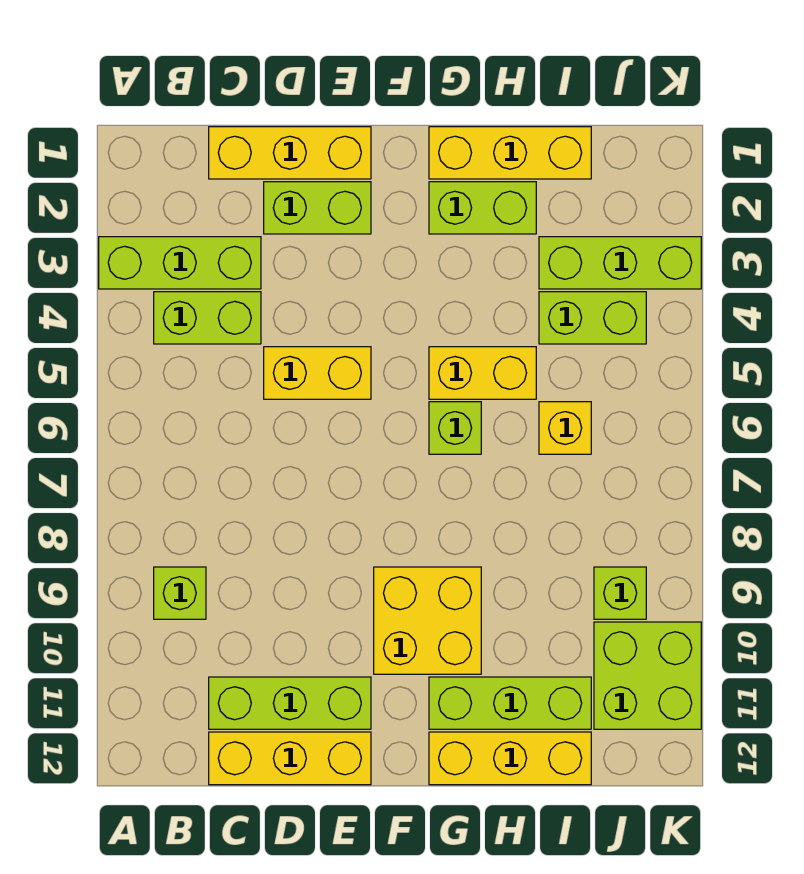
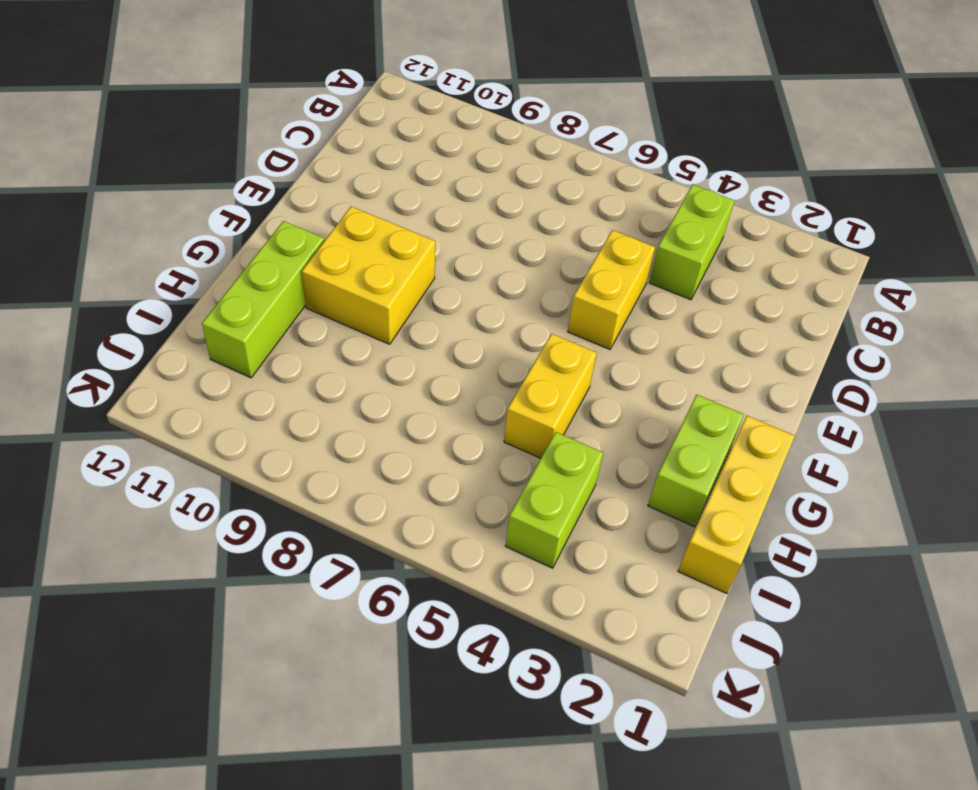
none -> lime 1x3 brick [99,237,261,289]
none -> lime 1x1 brick [154,567,206,619]
none -> yellow 1x3 brick [209,127,371,179]

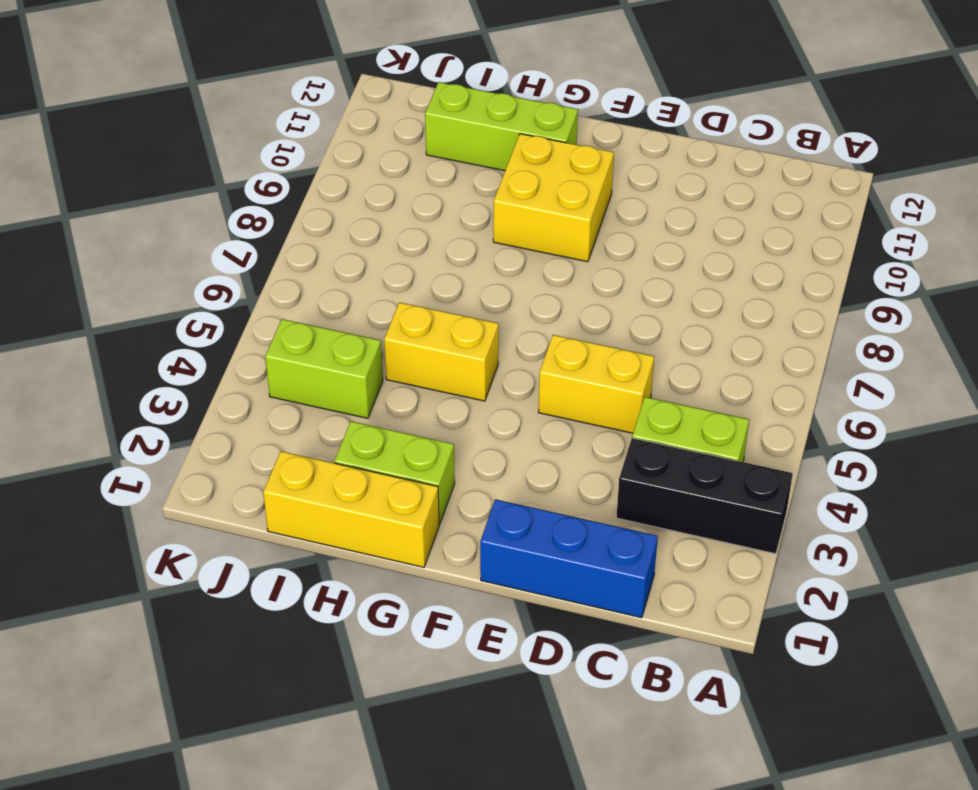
black 1x3 brick [616,438,793,554] -> lime 1x3 brick [99,237,261,289]
blue 1x3 brick [480,499,658,618] -> yellow 1x3 brick [209,127,371,179]
none -> lime 1x1 brick [154,567,206,619]
none -> lime 1x3 brick [209,677,371,729]
none -> yellow 1x3 brick [209,732,371,785]

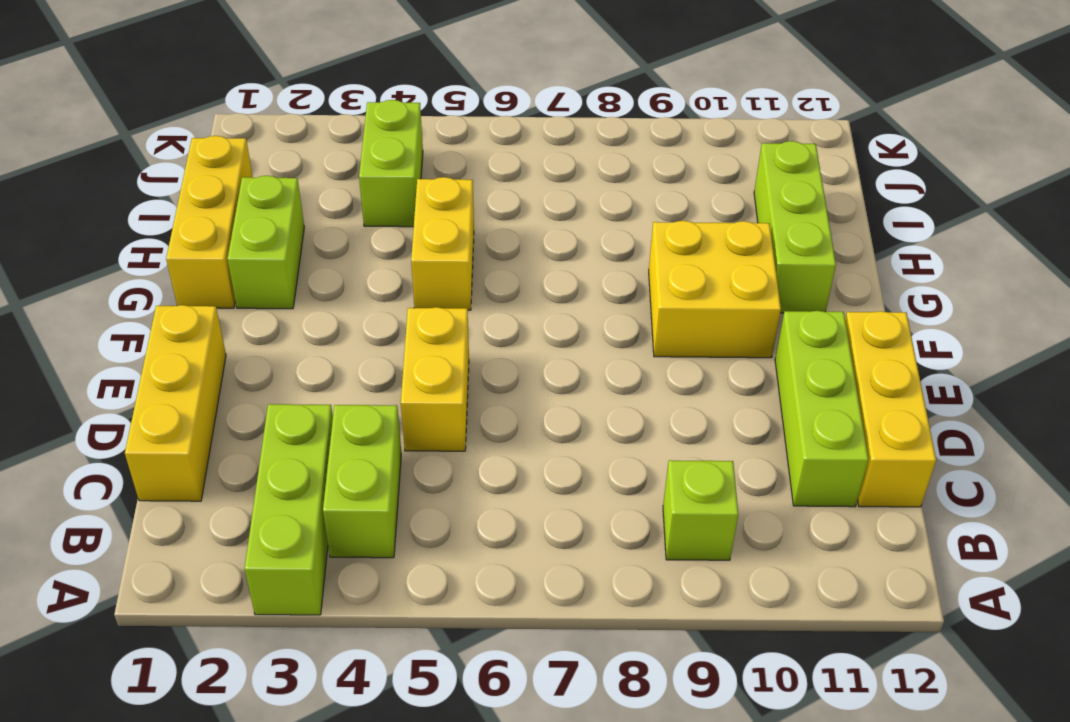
none -> lime 1x2 brick [264,182,371,234]
none -> lime 1x1 brick [429,402,481,454]
none -> yellow 1x3 brick [429,732,591,785]

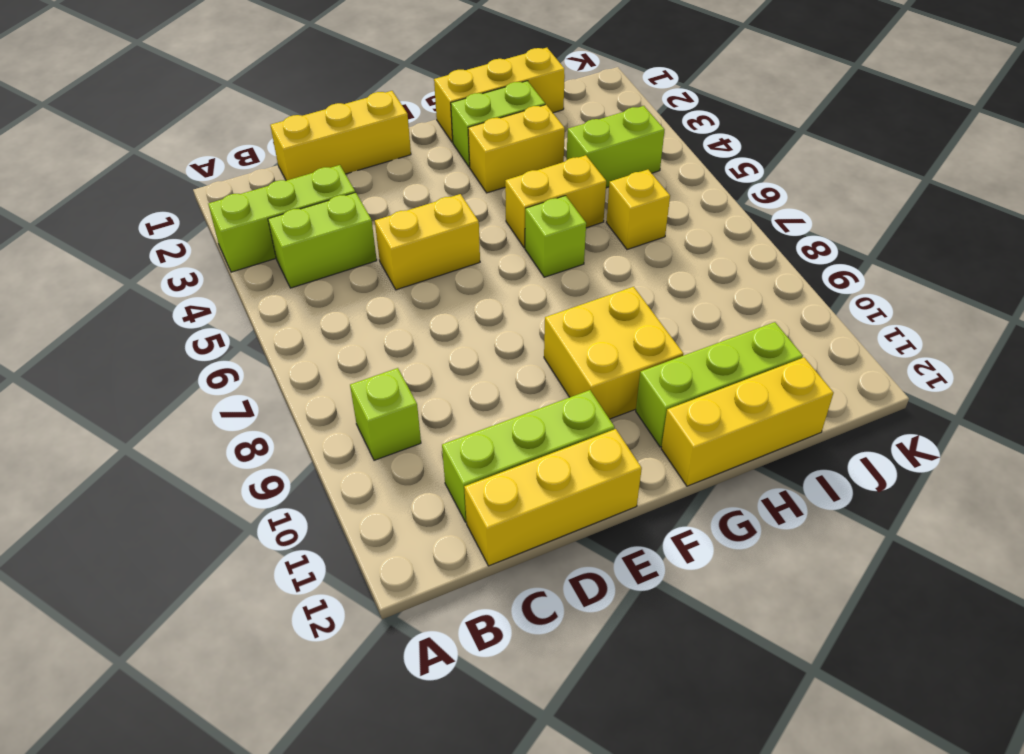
yellow 1x2 brick [468,105,565,193] -> none
none -> lime 1x2 brick [264,182,371,234]
none -> lime 1x3 brick [539,237,701,289]
none -> lime 1x1 brick [594,567,646,619]

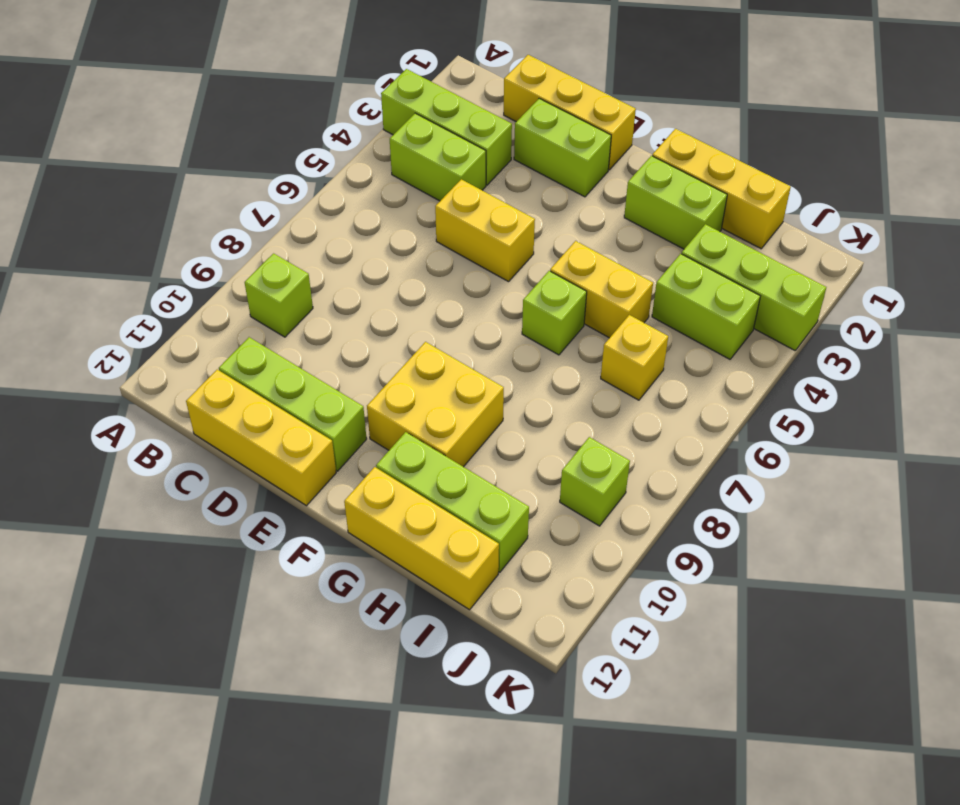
none -> lime 2x2 brick [594,622,701,729]

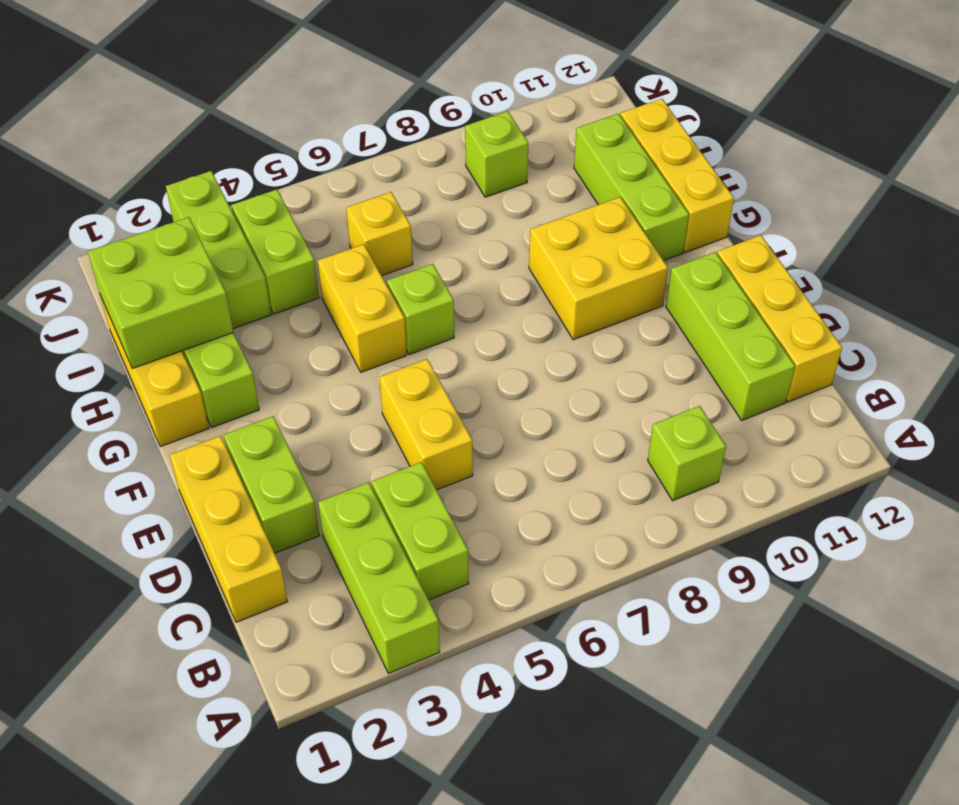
lime 2x2 brick [88,217,233,368] -> lime 2x2 brick moved to [594,622,701,729]

